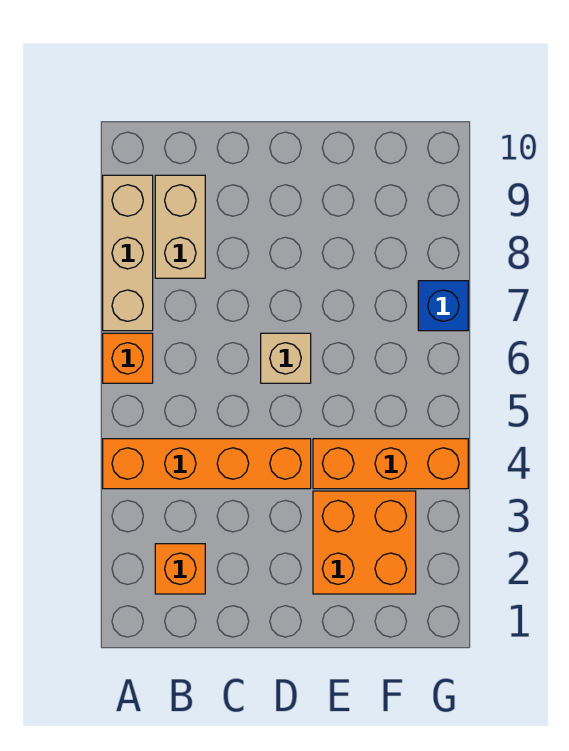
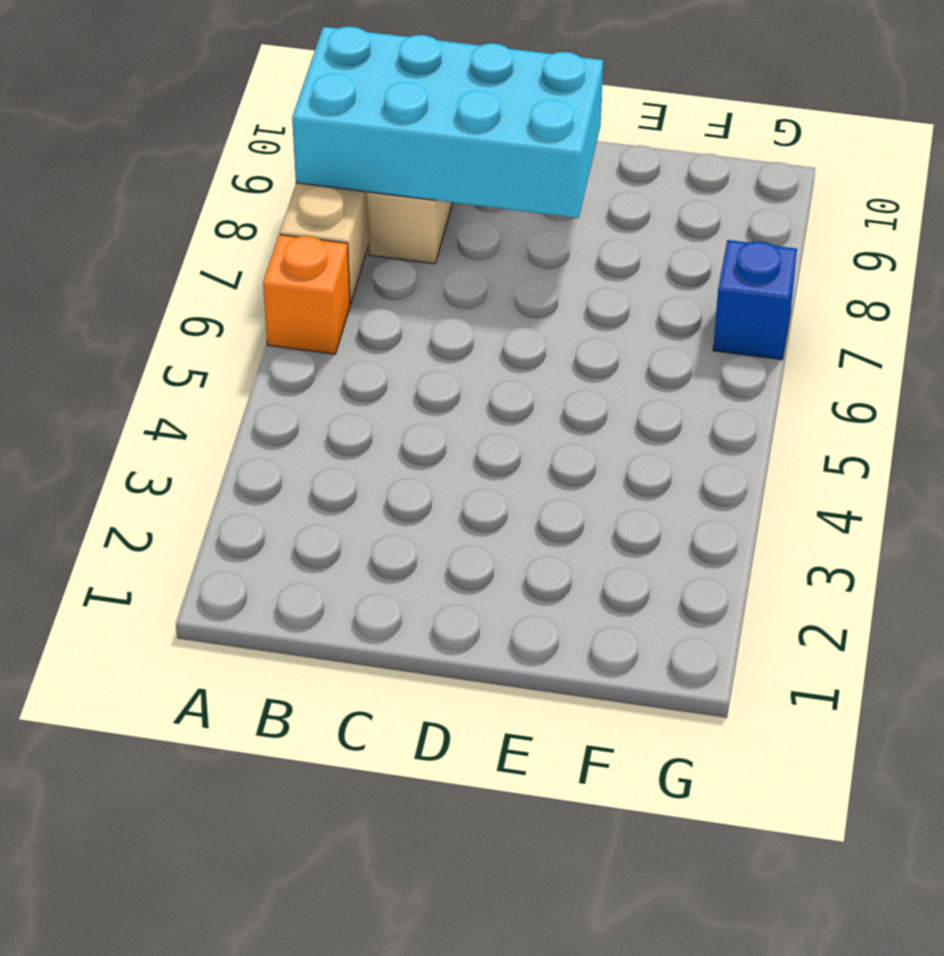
cyan 2x4 brick [292,26,603,218] -> none
none -> orange 1x4 brick [103,439,311,489]
none -> orange 1x1 brick [155,544,205,594]

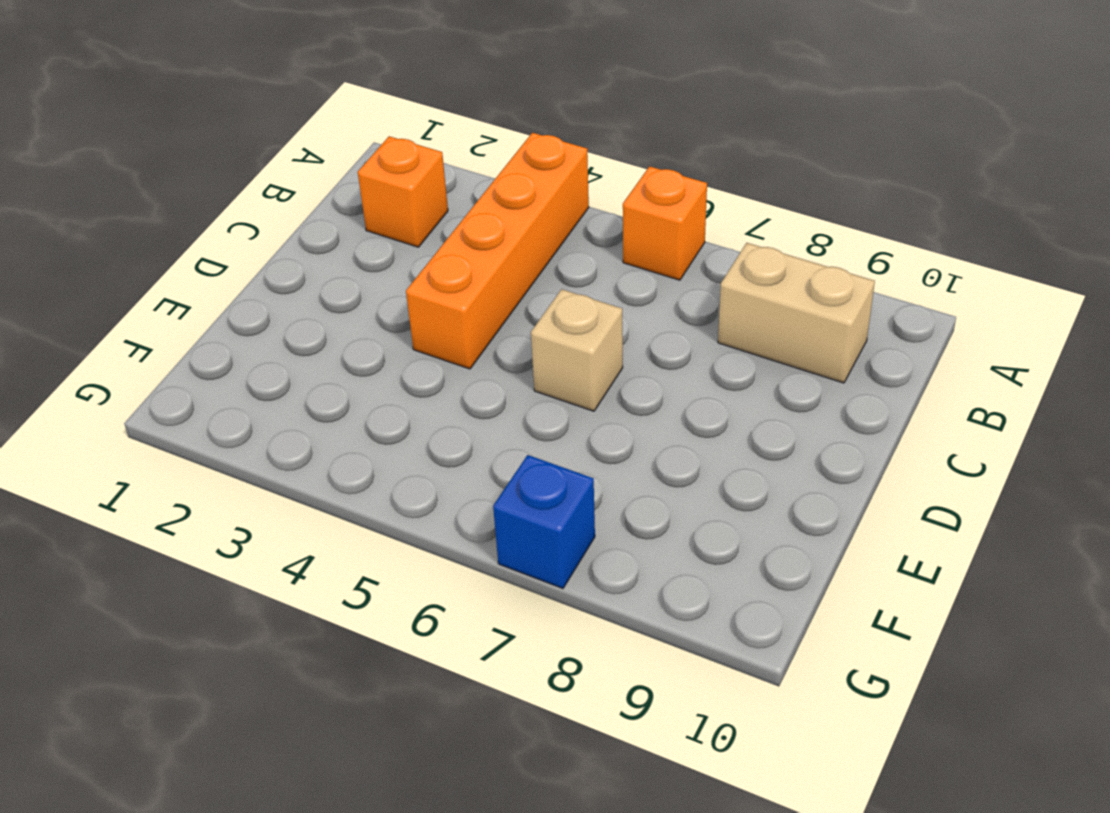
none -> tan 1x3 brick [103,175,153,331]
none -> orange 2x2 brick [313,491,416,594]

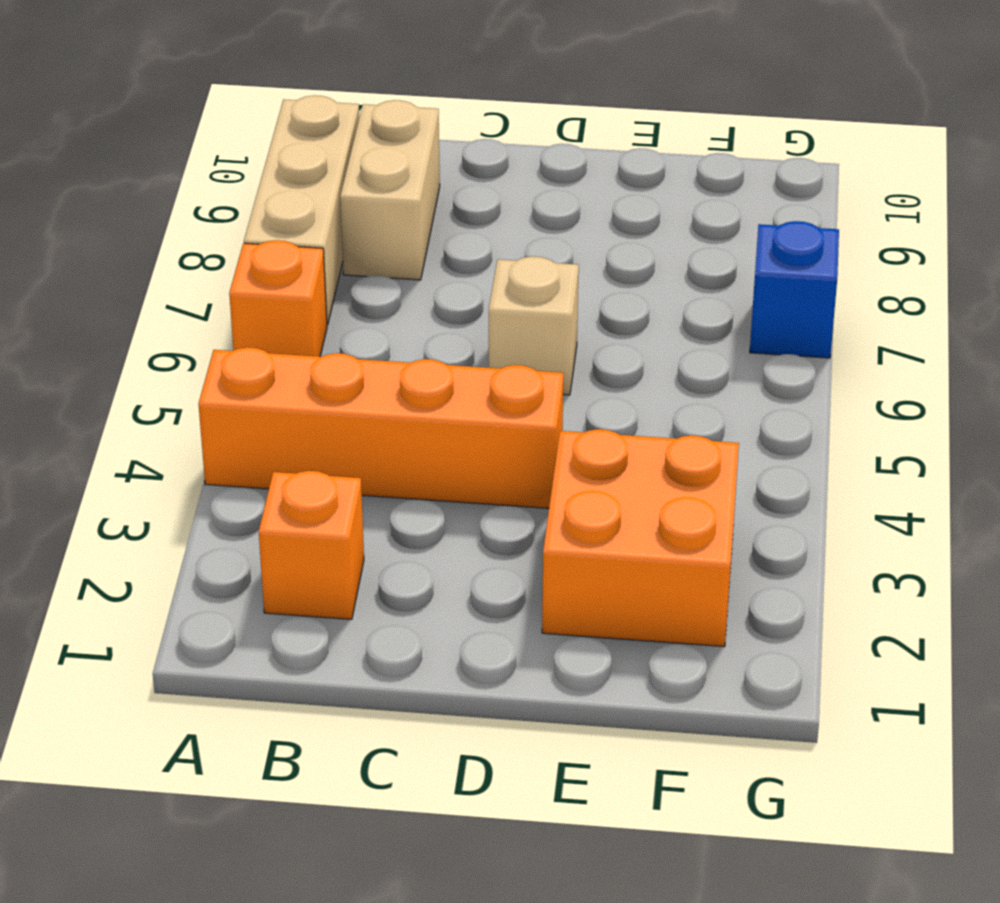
none -> orange 1x3 brick [313,439,468,489]

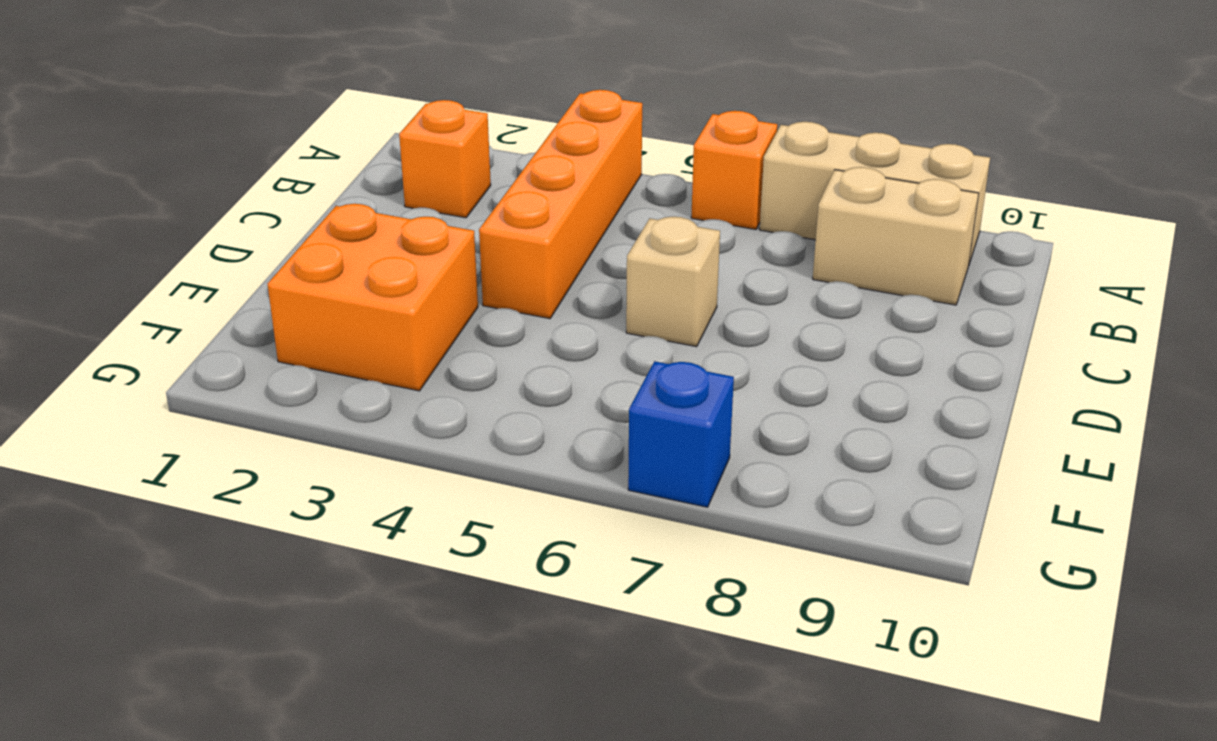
none -> orange 1x3 brick [313,439,468,489]

